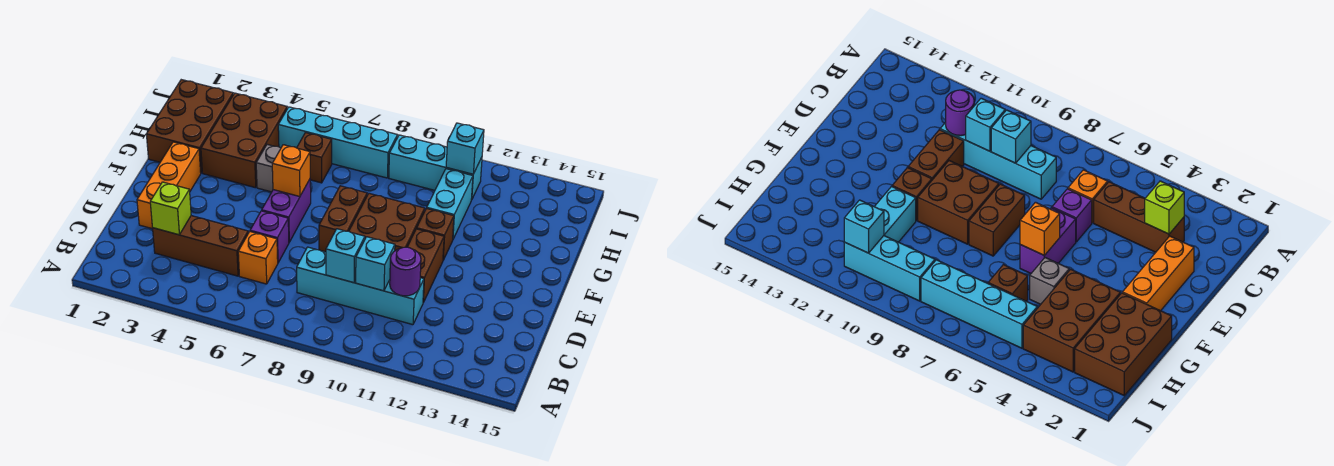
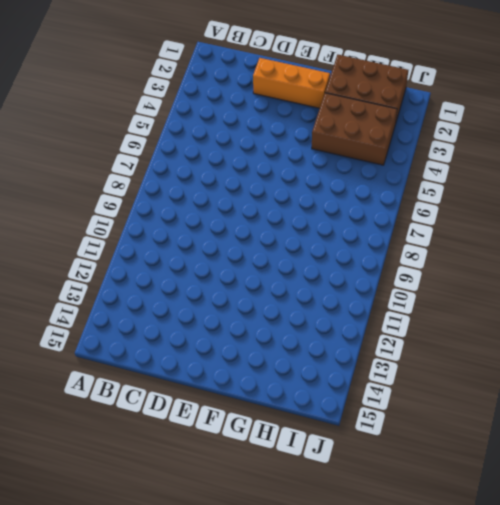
none -> brown 1x3 brick [153,216,248,276]
none -> orange 1x1 brick [238,232,278,284]
none -> cyan 1x4 brick [297,247,424,325]

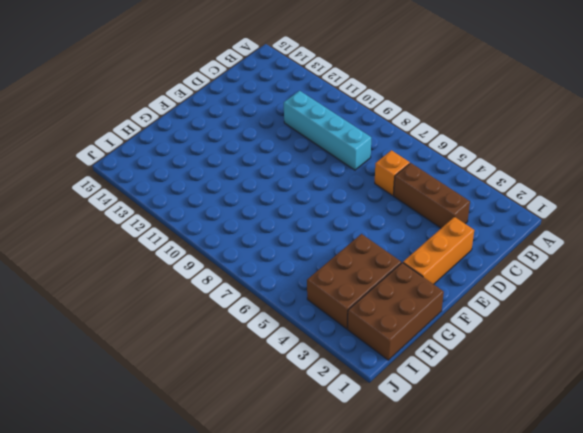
none -> purple 1x1 brick [250,211,289,262]
none -> brown 1x2 brick [408,229,444,302]
none -> purple 1x2 brick [262,179,311,242]

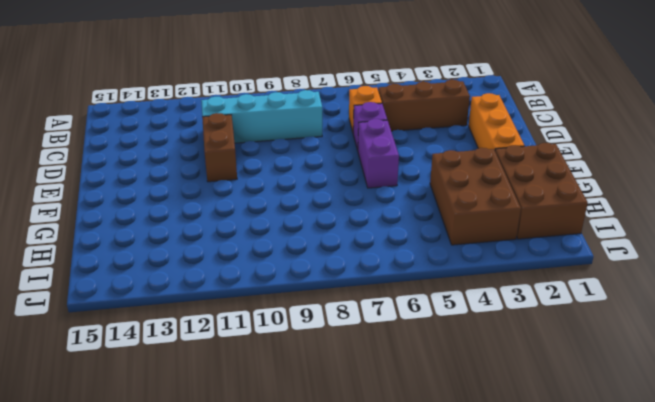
none -> brown 1x2 brick [319,186,367,252]
none -> brown 2x2 brick [349,193,425,251]
none -> brown 1x1 brick [417,208,454,260]

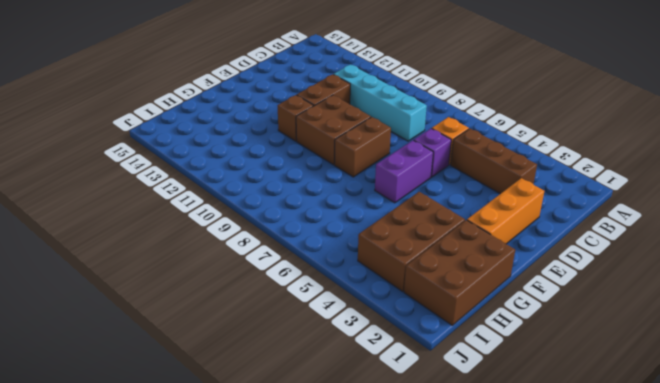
none -> grey 1x1 brick [256,144,281,192]
none -> cyan 1x2 brick [427,169,473,239]
none -> brown 1x1 brick [297,133,332,183]

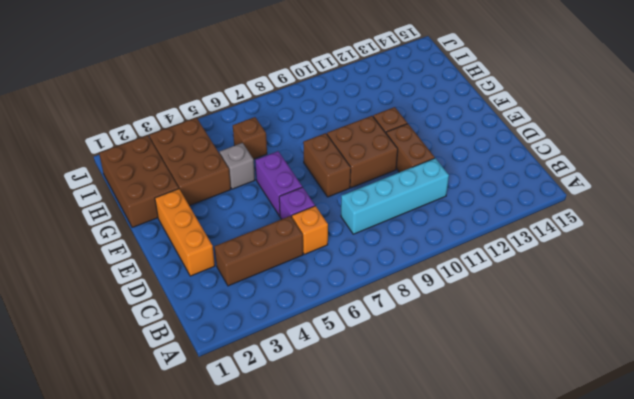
none -> cyan 1x2 brick [427,169,473,239]
none -> cyan 1x4 brick [278,107,398,178]
none -> cyan 1x3 brick [389,135,482,200]

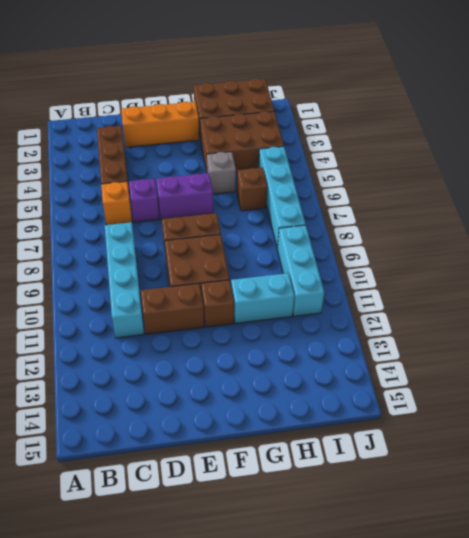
none -> lime 1x1 brick [150,182,191,235]
none -> cyan 1x1 brick [326,229,365,283]
none -> cyan 1x1 brick [356,237,395,291]

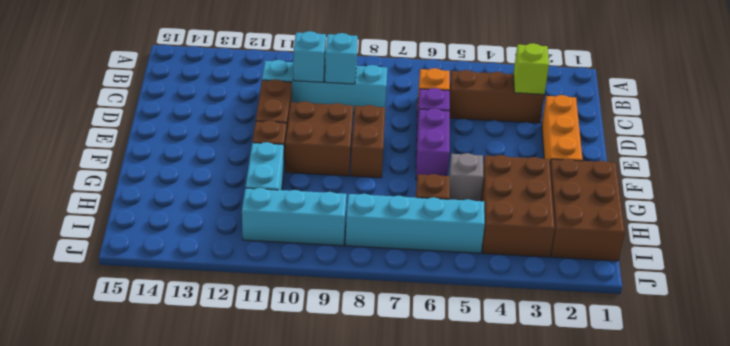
none -> purple 1x1 round brick [390,247,421,296]
none -> orange 1x1 brick [272,145,310,197]
none -> cyan 1x1 brick [446,123,484,174]

